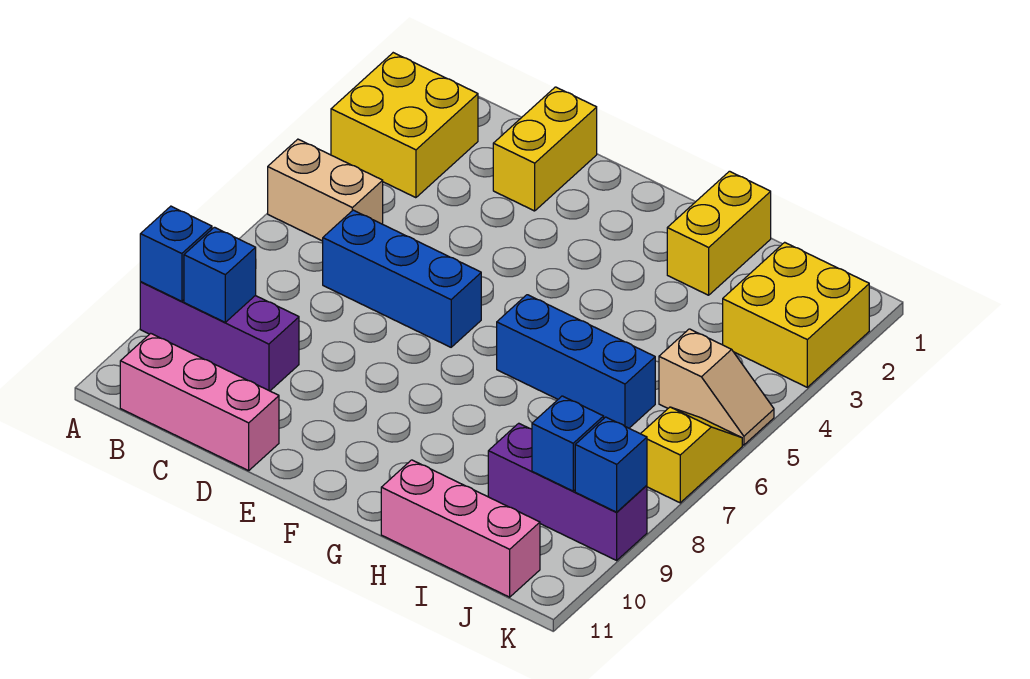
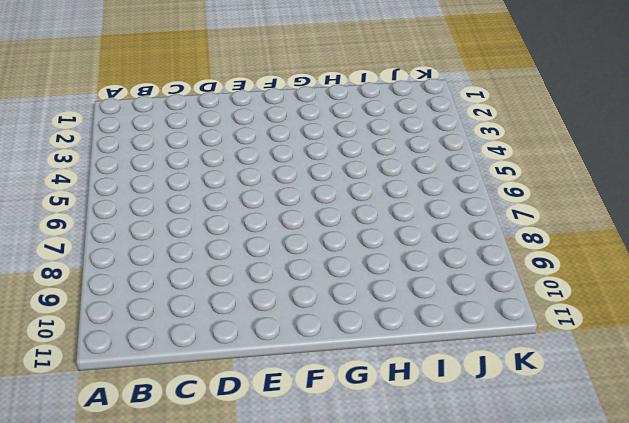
none -> yellow 2x2 brick [331,53,478,198]
none -> tan 1x2 brick [268,139,383,241]
none -> purple 1x3 brick [140,282,299,391]

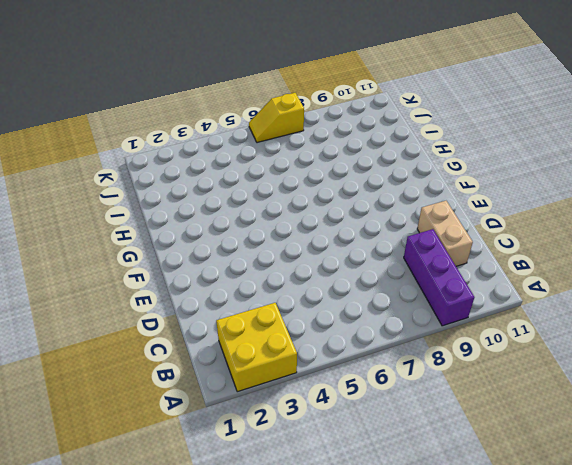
tan 1x2 brick [417,201,473,266] -> tan 1x2 brick moved to [268,139,383,241]
none -> pink 1x3 brick [120,333,279,471]
none -> blue 1x3 brick [323,210,481,347]
none -> yellow 1x2 brick [493,87,597,211]

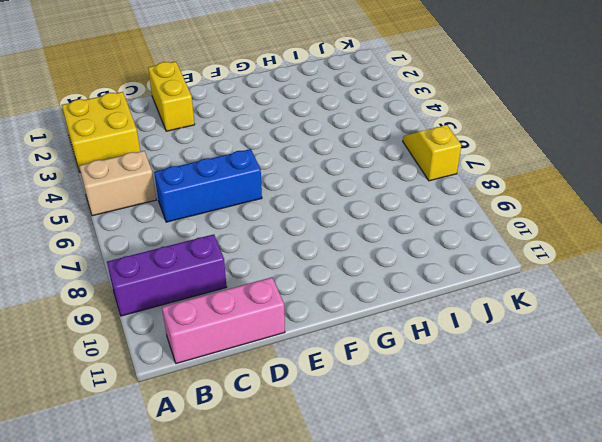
none -> blue 1x3 brick [497,295,655,428]
none -> yellow 1x2 brick [667,171,771,295]
none -> pink 1x3 brick [381,460,540,597]

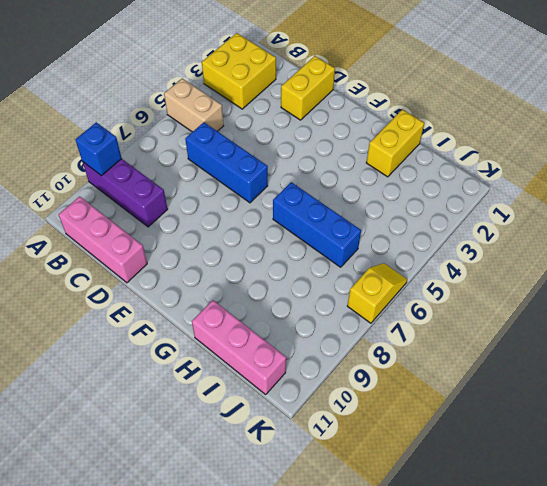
none -> purple 1x3 brick [488,423,647,560]
none -> yellow 2x2 brick [723,242,869,387]
none -> tan 1x2 slope [659,329,774,445]

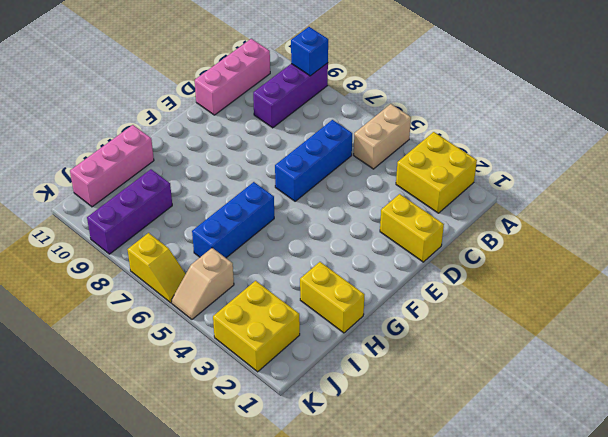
none -> blue 1x1 brick [184,227,256,322]
none -> blue 1x1 brick [532,396,604,491]
none -> blue 1x1 brick [575,417,647,512]

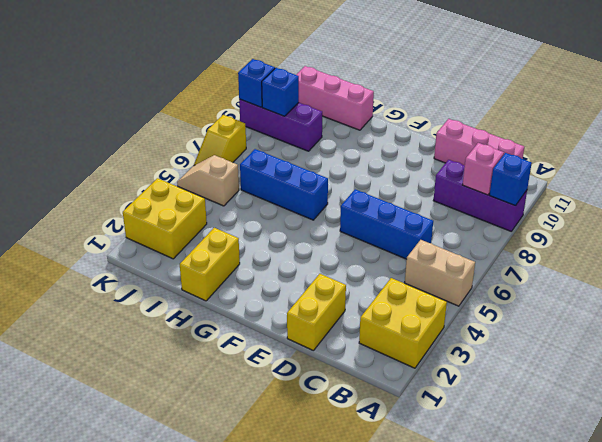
pink 1x1 brick [463,143,504,195] -> blue 1x1 brick [184,227,256,322]

